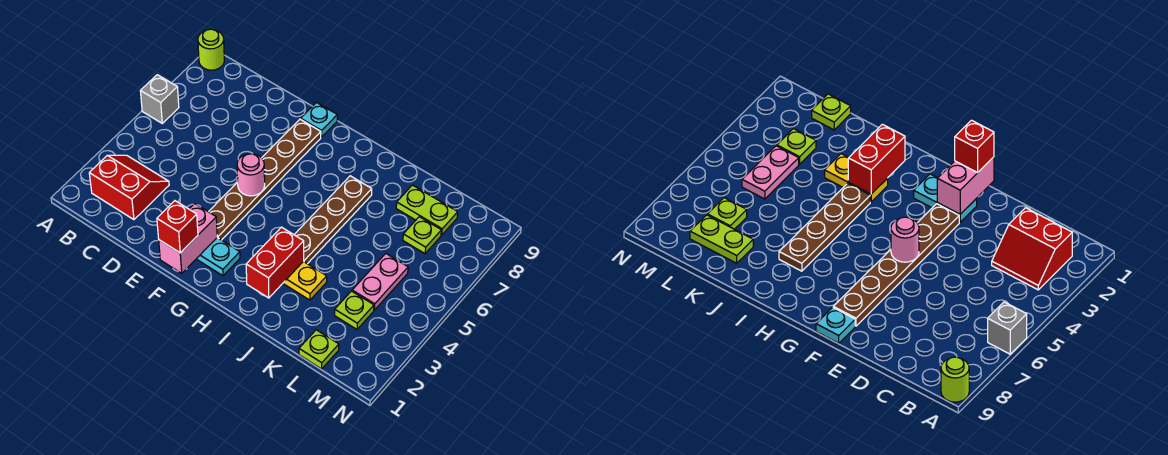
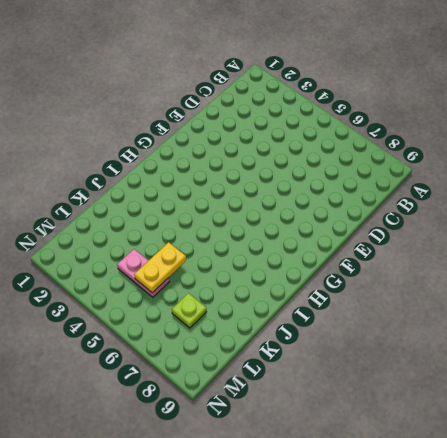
yellow 1x2 plate [134,242,186,293] -> yellow 1x2 plate moved to [283,261,327,300]
none -> grey 1x1 brick [140,75,179,123]
none -> lime 1x1 round brick [198,29,224,70]
none -> red 2x2 slope [89,155,169,220]

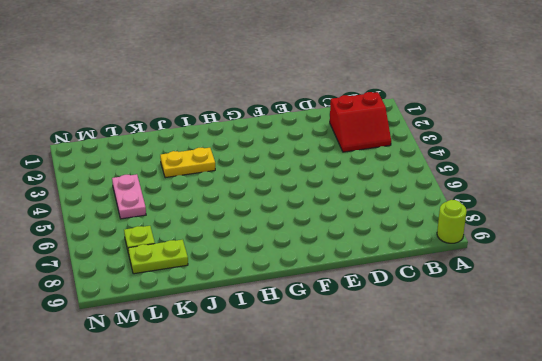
none -> grey 1x1 brick [140,75,179,123]
none -> cyan 1x2 plate [197,238,240,276]
none -> brown 1x6 plate [209,119,321,240]

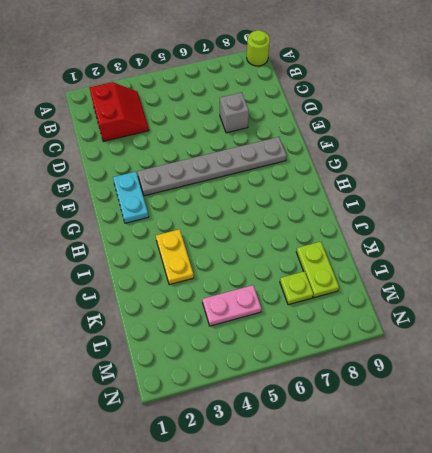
grey 1x1 brick [220,92,249,133] -> grey 1x1 brick moved to [140,75,179,123]
grey 1x6 plate [137,137,287,196] -> brown 1x6 plate [209,119,321,240]
none -> cyan 1x1 plate [301,103,337,137]
none -> brown 1x4 plate [294,176,372,264]
none -> lime 1x1 plate [299,330,339,369]

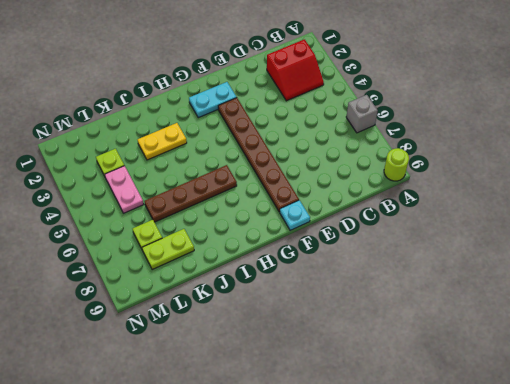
brown 1x4 plate [145,165,237,222] -> brown 1x4 plate turned to [294,176,372,264]
none -> lime 1x1 plate [299,330,339,369]
none -> pink 1x2 brick [159,204,217,273]
none -> pink 1x1 round brick [237,154,265,196]

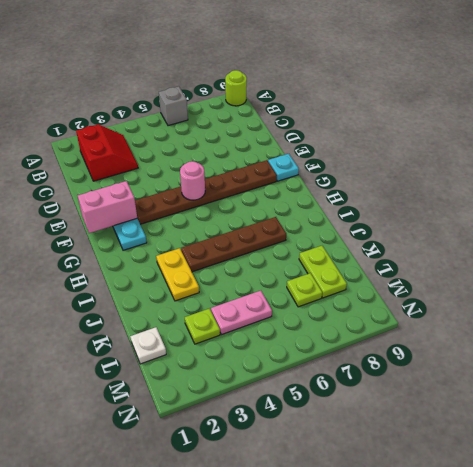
white 1x1 plate [130,327,166,364] -> lime 1x1 plate [299,330,339,369]
none -> red 1x2 brick [246,227,304,298]
none -> red 1x1 brick [157,201,198,253]

